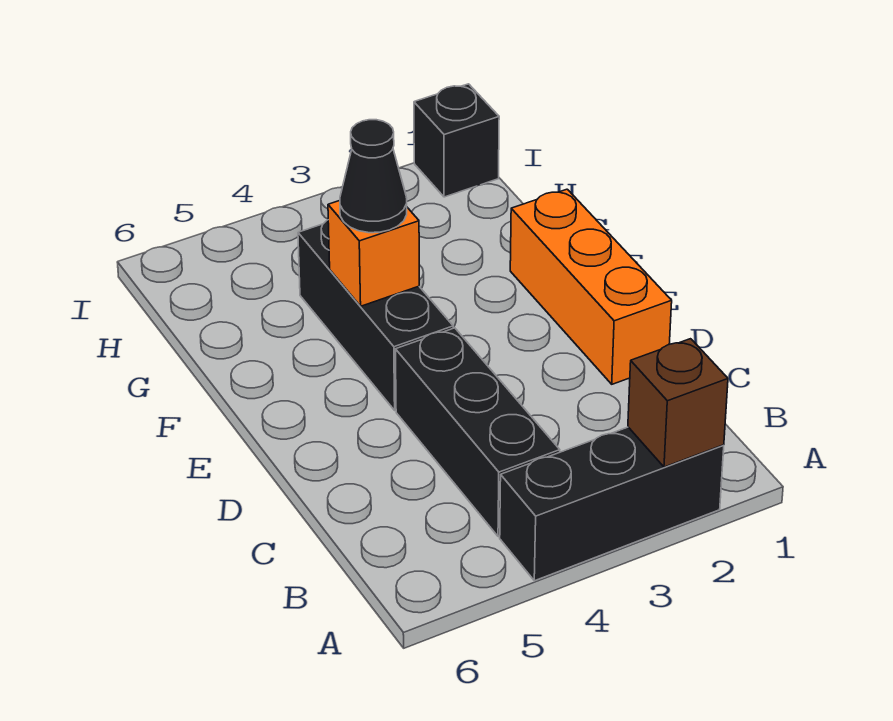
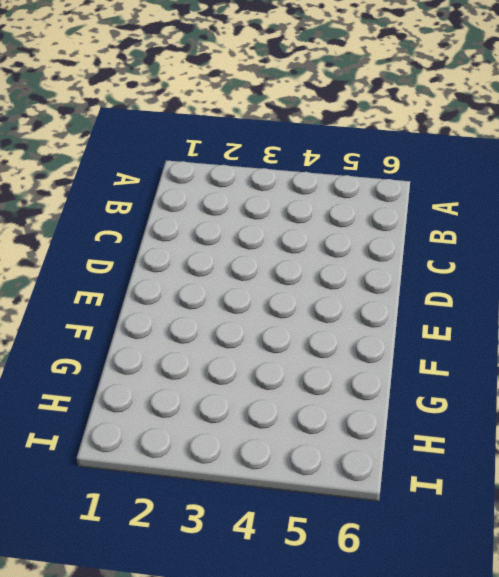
none -> black 1x3 brick [500,427,724,581]
none -> black 1x3 brick [395,328,560,537]

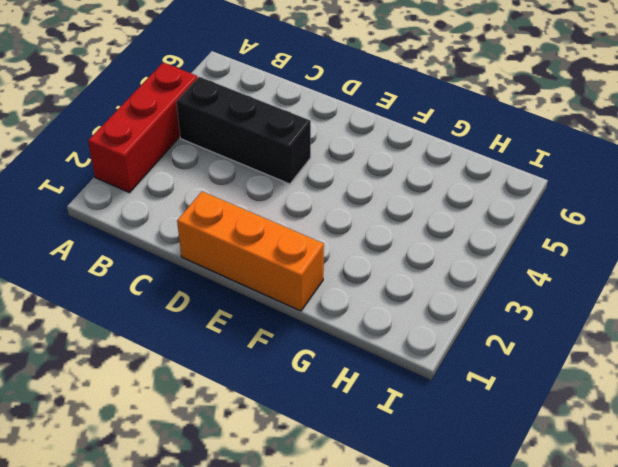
red 1x3 brick [88,63,198,193] -> black 1x3 brick [500,427,724,581]
none -> black 1x3 brick [298,220,453,410]
none -> black 1x1 brick [414,84,499,197]

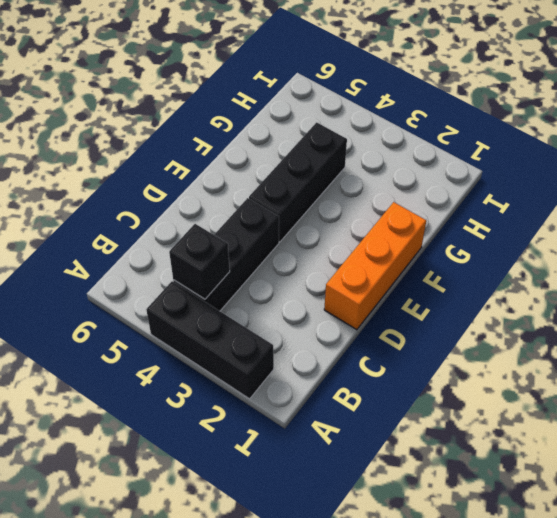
black 1x1 brick [169,224,230,299] -> black 1x1 brick moved to [414,84,499,197]
none -> brown 1x1 brick [628,339,728,467]
none -> orange 1x1 brick [328,201,419,306]

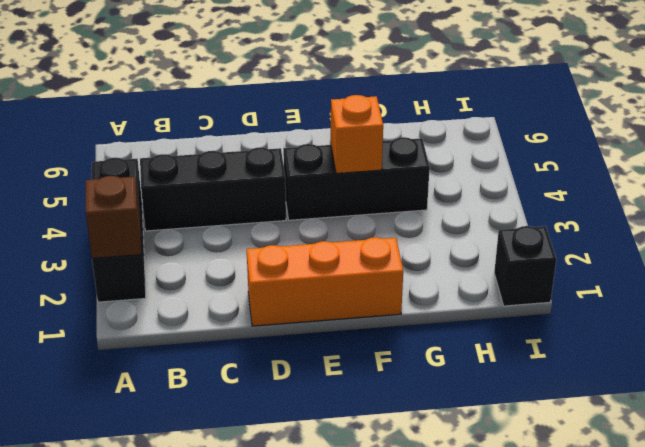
none -> black 1x1 cone [340,120,407,233]

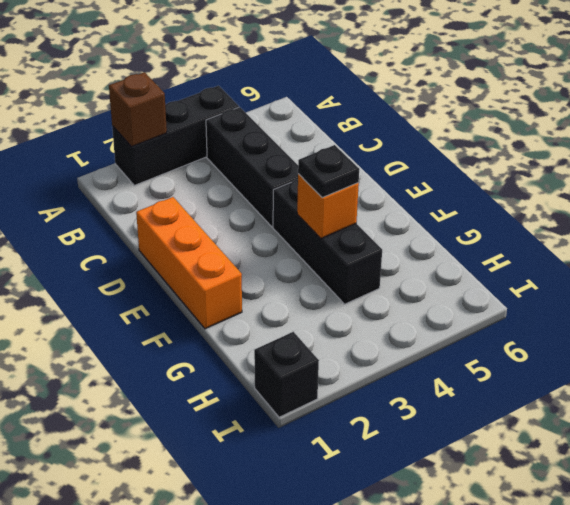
black 1x1 plate [298,145,359,197] -> black 1x1 cone [340,120,407,233]

